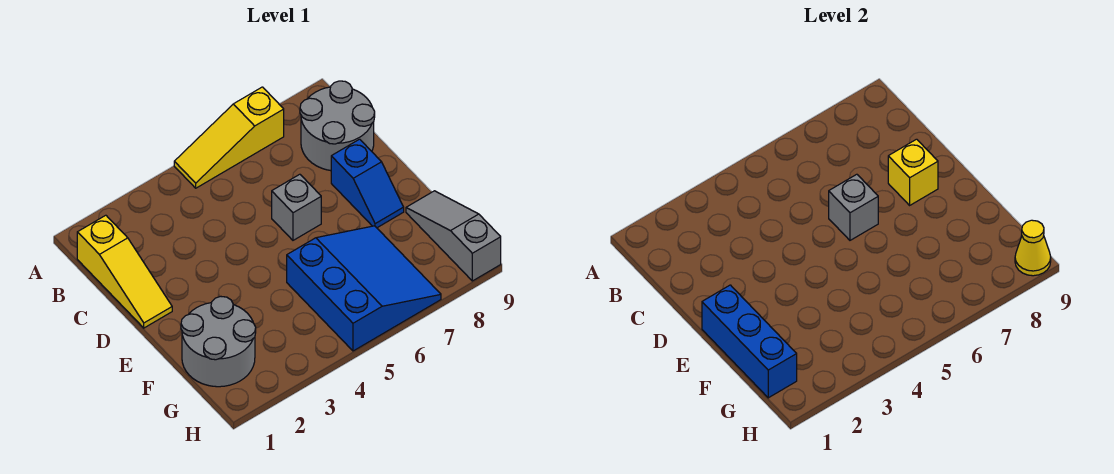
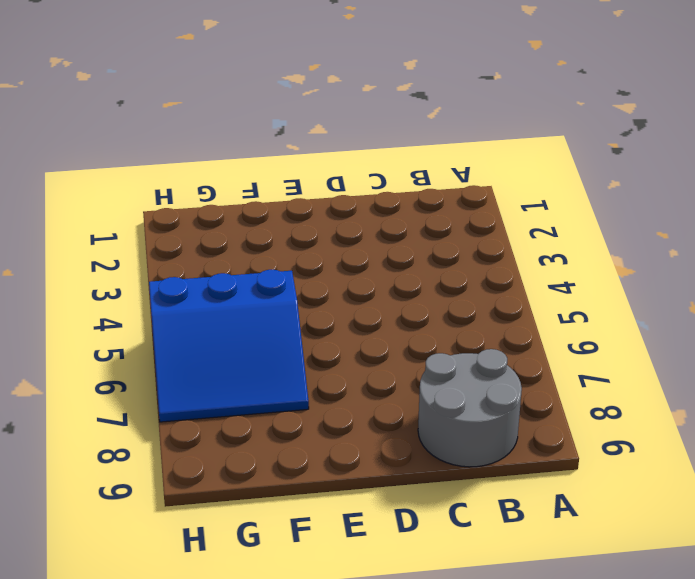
none -> yellow 1x3 slope [174,87,284,188]
none -> yellow 1x3 slope [77,215,172,328]
none -> grey 1x1 brick [272,174,321,240]

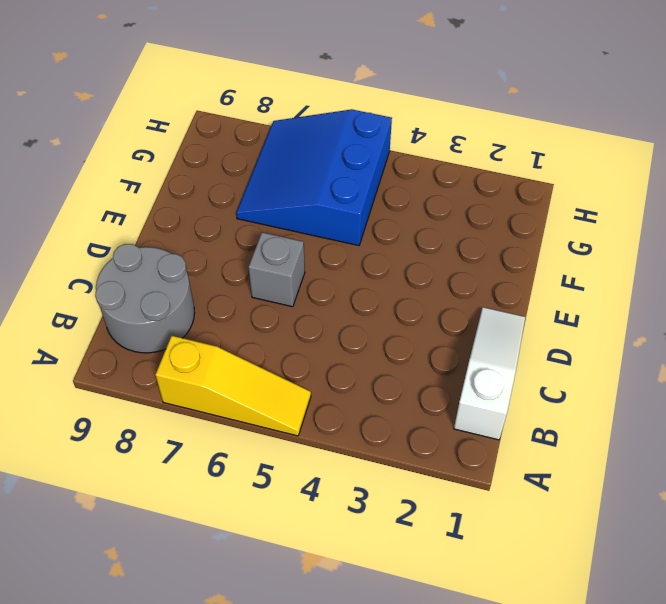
white 1x3 slope [454,307,525,440] -> yellow 1x3 slope [77,215,172,328]
none -> blue 1x2 slope [331,139,404,228]
none -> grey 2x2 round brick [181,297,256,387]
none -> grey 1x3 slope [406,191,501,281]

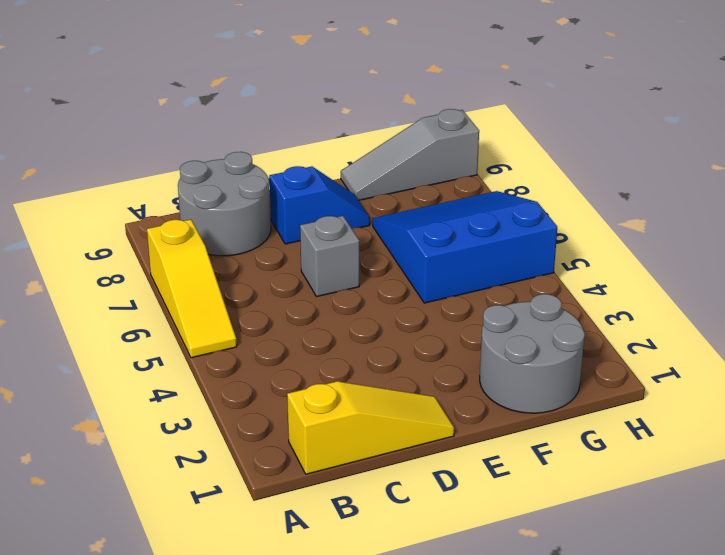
none -> grey 1x1 brick [829,174,878,240]
none -> yellow 1x1 brick [888,139,938,205]
none -> blue 1x3 brick [702,285,797,398]

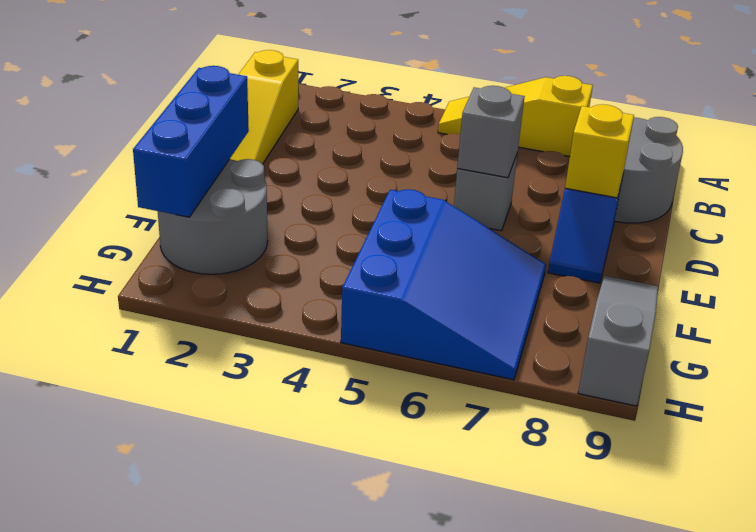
none -> yellow 1x1 cone [1015,220,1051,276]

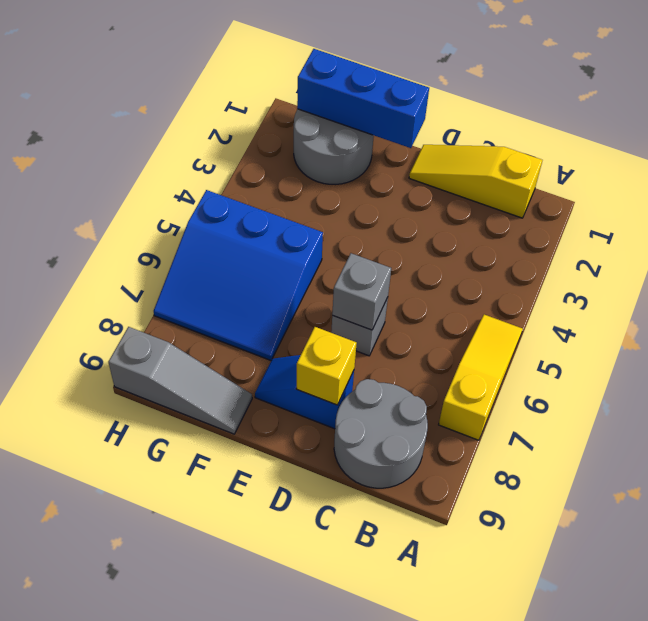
none -> yellow 1x1 cone [1015,220,1051,276]

